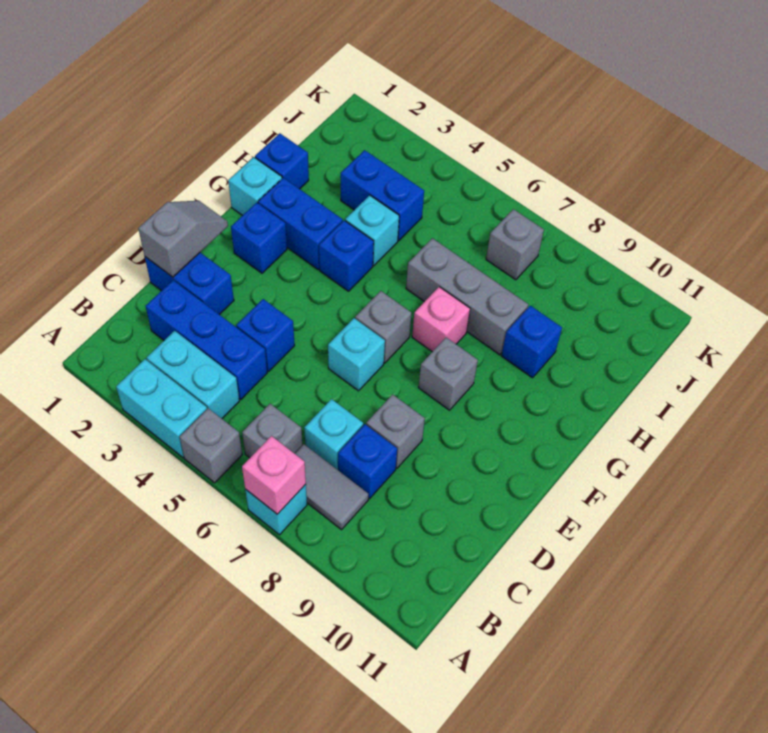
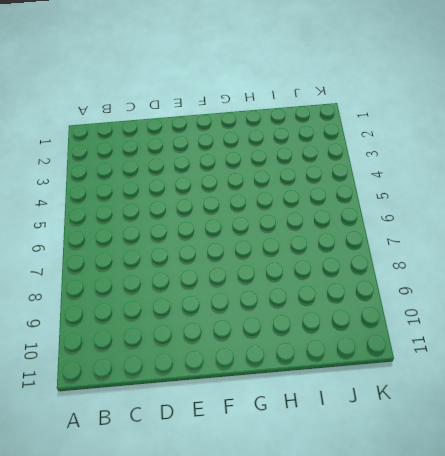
none -> cyan 1x2 brick [116,359,207,458]
none -> grey 1x1 brick [180,408,242,483]
none -> cyan 1x1 brick [245,484,307,535]

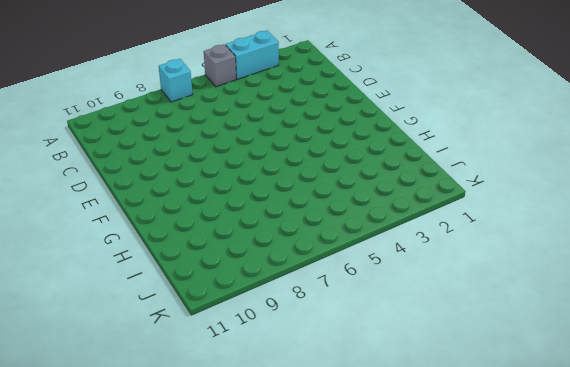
none -> cyan 1x2 brick [147,331,239,419]
none -> grey 1x1 brick [242,404,302,458]
none -> grey 1x2 tile [295,444,368,530]

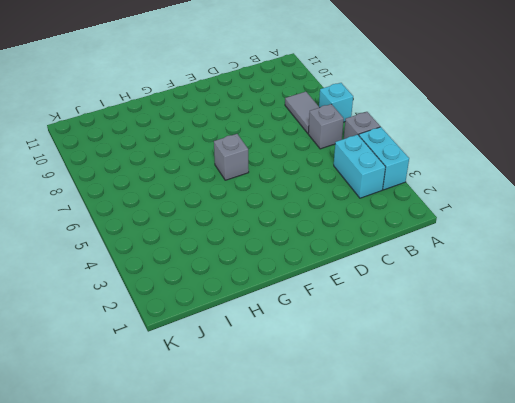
none -> blue 1x3 brick [146,280,267,400]
none -> cyan 1x1 brick [304,399,363,470]
none -> blue 1x1 brick [338,424,397,499]

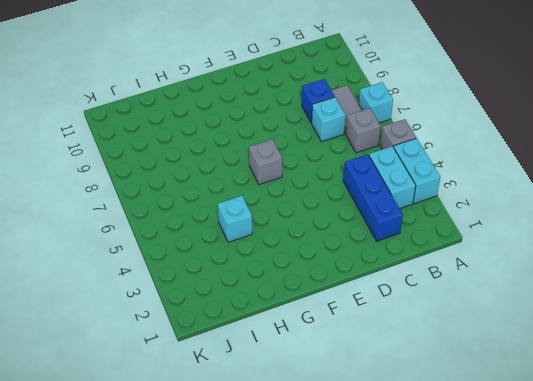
none -> blue 1x2 brick [145,253,234,315]
none -> blue 1x1 brick [236,299,295,371]
none -> grey 1x1 brick [366,394,425,469]

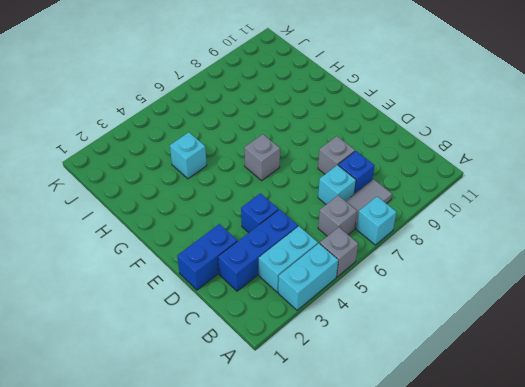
none -> cyan 1x1 brick [328,318,385,391]
none -> blue 1x1 brick [231,203,287,273]
none -> grey 1x1 brick [419,337,478,410]

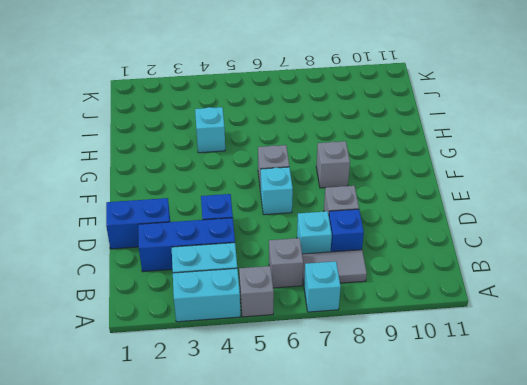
none -> blue 1x1 brick [231,203,287,273]
none -> cyan 1x1 brick [228,157,282,216]
none -> blue 1x2 brick [258,178,343,270]

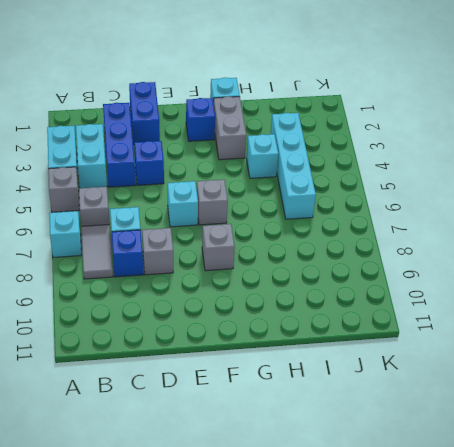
grey 1x2 brick [214,96,246,160] -> blue 1x2 brick [258,178,343,270]
cyan 1x4 brick [271,113,316,219] -> blue 1x2 brick [341,150,424,241]
none -> blue 1x1 brick [319,220,374,291]
none -> pink 1x1 brick [412,287,470,352]
none -> blue 1x1 brick [255,133,309,189]

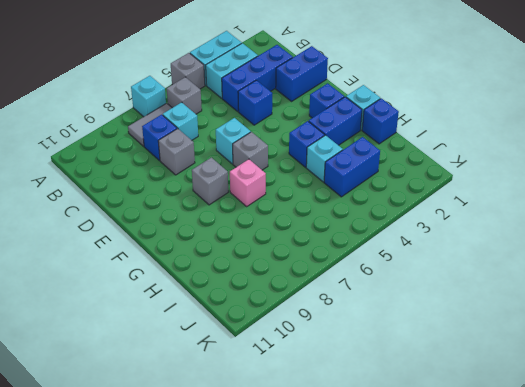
none -> grey 1x3 brick [406,238,528,355]
none -> blue 1x1 brick [501,306,562,378]
none -> grey 1x1 brick [486,209,544,280]

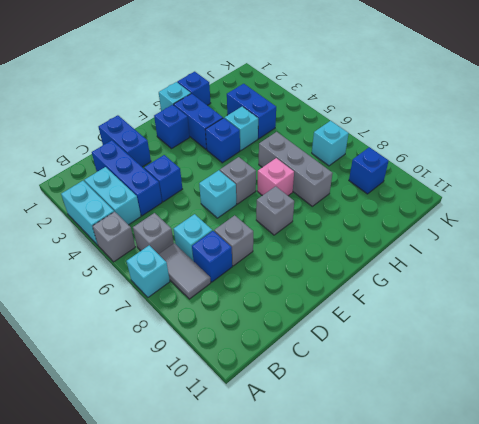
cyan 1x1 brick [312,121,349,166] -> grey 1x1 brick [486,209,544,280]
blue 1x1 brick [349,147,389,194] -> blue 1x1 brick moved to [501,306,562,378]
none -> pink 1x1 brick [242,436,306,514]
none -> grey 1x2 slope [138,201,228,277]

